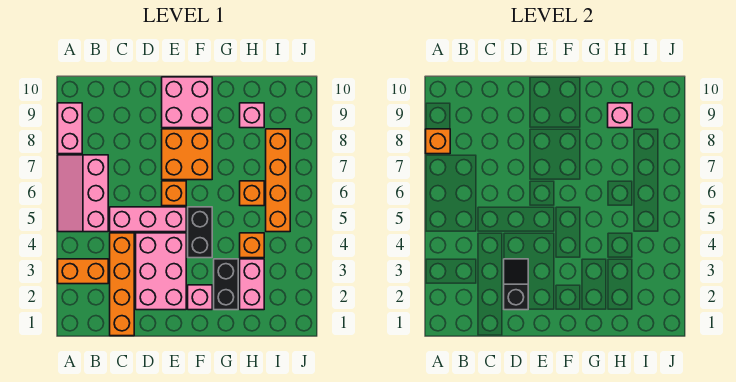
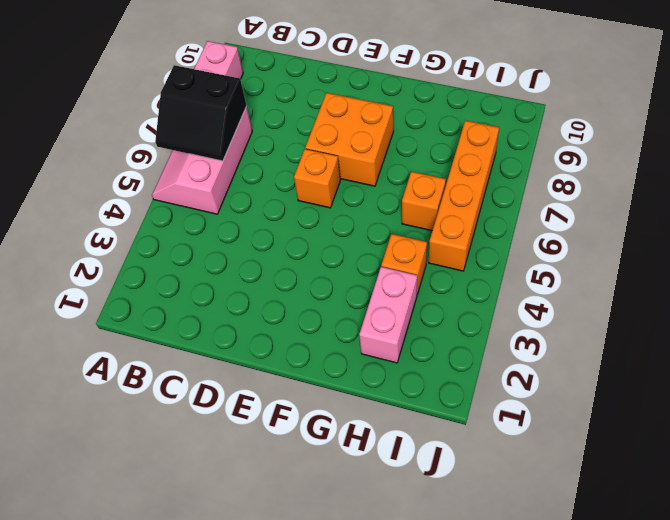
black 2x2 slope [155,65,247,161] -> none
none -> orange 1x2 brick [58,259,108,284]
none -> orange 1x4 brick [110,233,134,336]
none -> pink 1x3 brick [110,207,186,232]

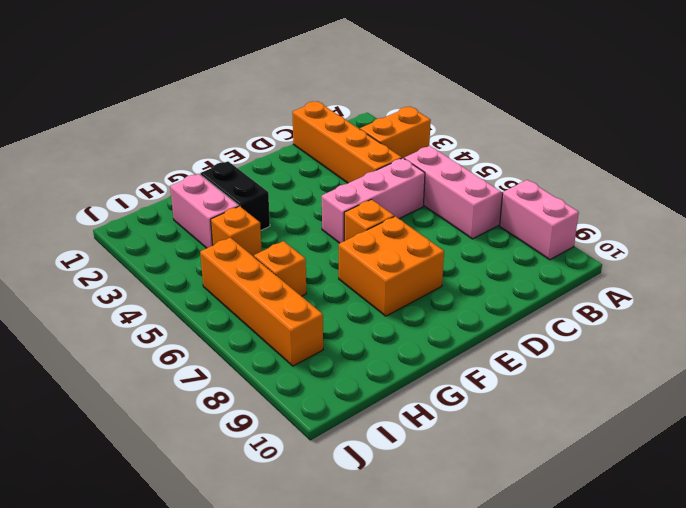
none -> pink 2x3 brick [136,233,186,310]
none -> pink 2x2 brick [162,77,212,128]
none -> pink 1x1 brick [188,285,212,310]

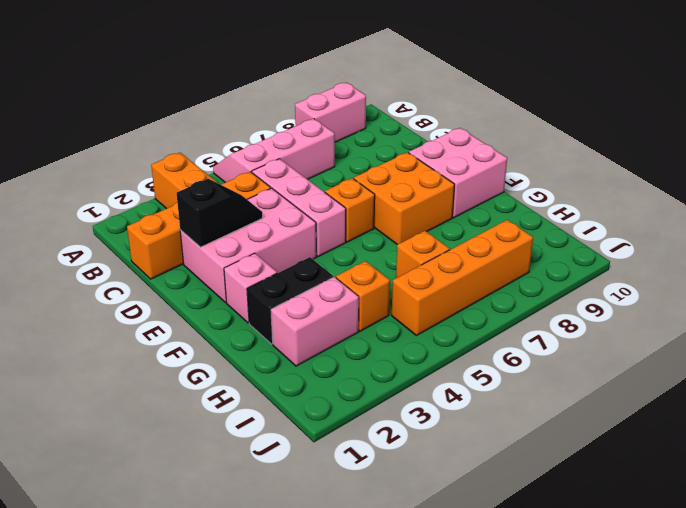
none -> black 1x2 brick [188,207,212,258]
none -> pink 1x1 brick [240,103,264,128]
none -> orange 1x1 brick [426,129,450,154]

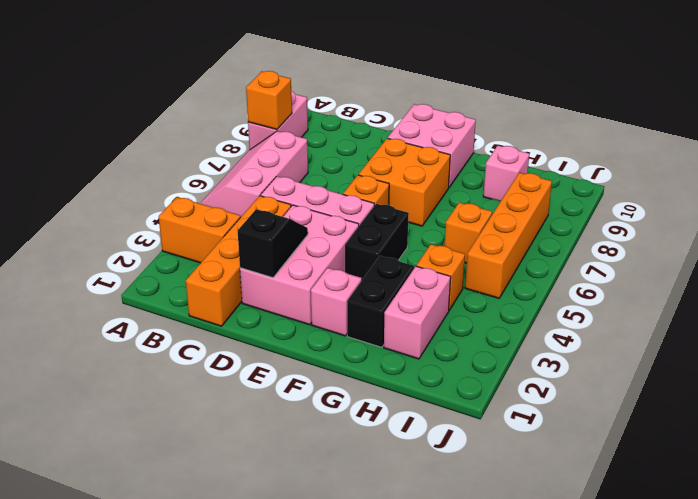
none -> pink 1x1 brick [608,103,632,128]

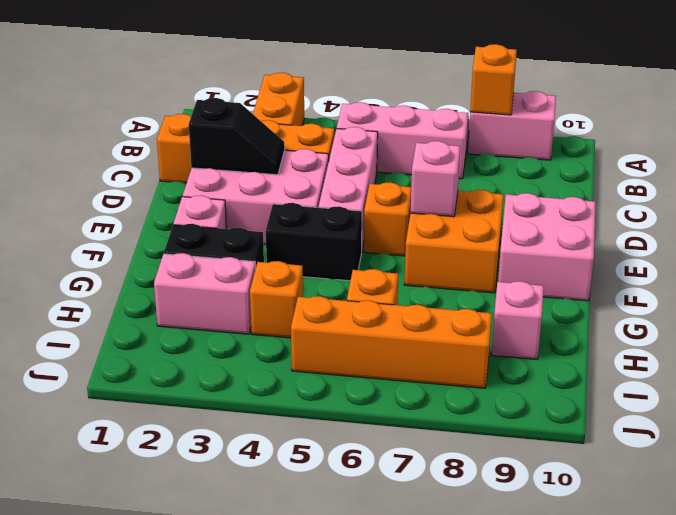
pink 1x1 brick [410,141,460,217] -> pink 1x1 brick moved to [608,103,632,128]

